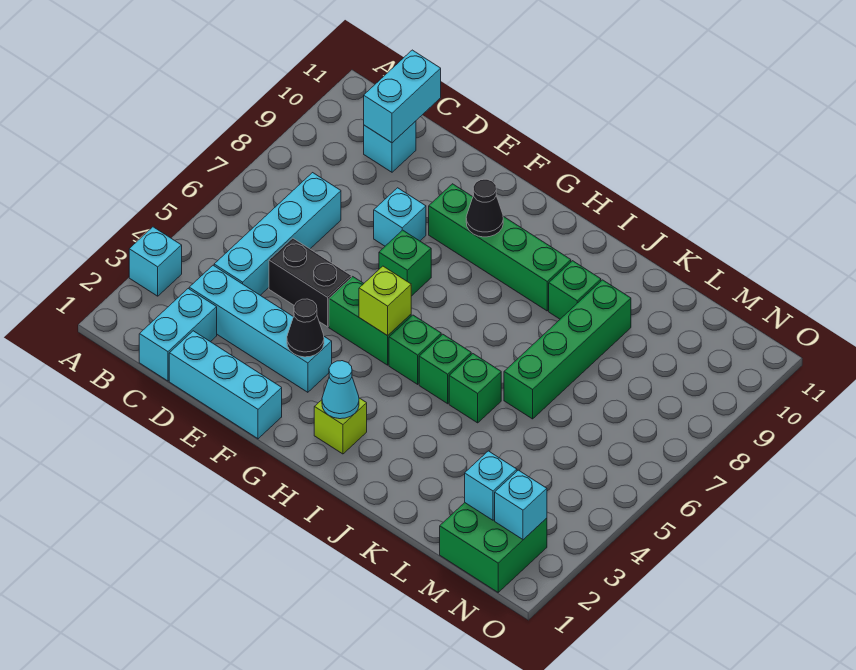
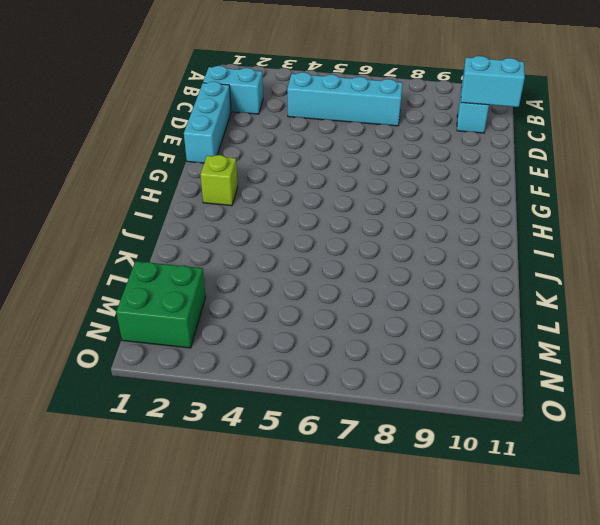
none -> cyan 1x1 brick [129,227,182,296]
none -> cyan 1x4 brick [189,265,332,392]
none -> black 1x2 brick [269,238,351,327]

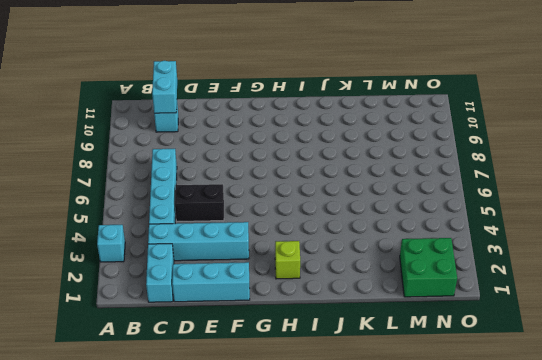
none -> cyan 1x1 brick [374,188,426,246]
none -> green 1x2 brick [329,277,411,365]
none -> green 1x1 brick [379,230,431,296]

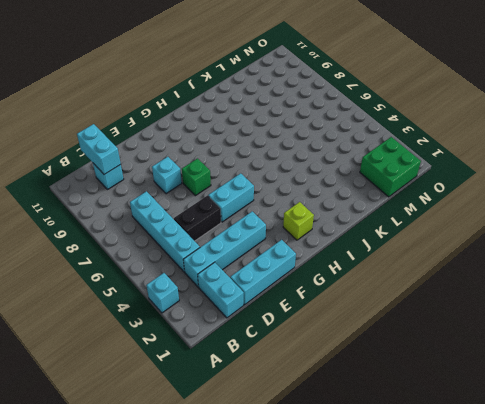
cyan 1x2 brick [208,173,254,222] -> green 1x2 brick [329,277,411,365]
none -> green 1x4 brick [429,184,571,311]
none -> green 1x1 brick [389,315,441,384]
none -> green 1x1 brick [419,334,471,404]

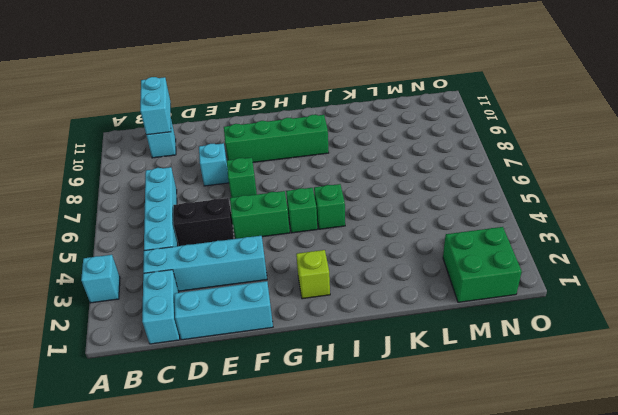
none -> green 1x1 brick [449,354,501,423]
none -> green 1x1 brick [549,261,601,319]
none -> green 1x4 brick [504,280,631,419]

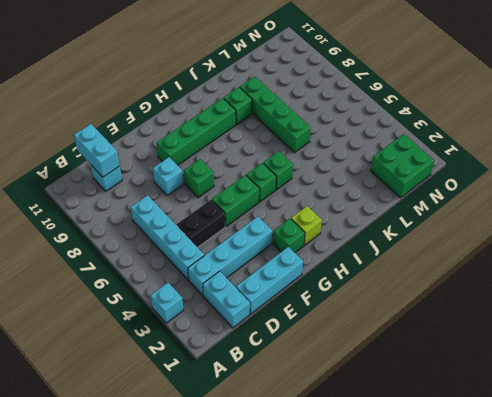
green 1x1 brick [273,219,305,253] -> green 1x1 brick moved to [449,354,501,423]
none -> black 1x1 cone [287,299,324,357]
none -> lime 1x1 brick [359,266,411,336]
none -> black 1x1 cone [466,179,503,237]

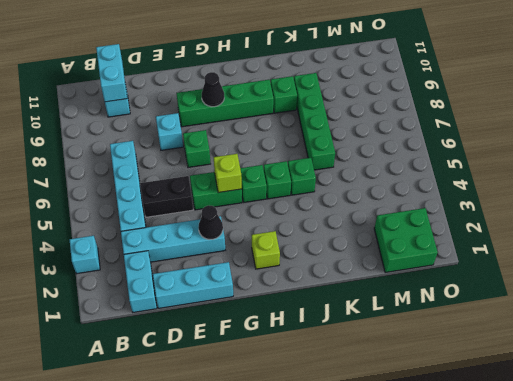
none -> cyan 1x1 cone [322,361,359,419]
none -> cyan 1x1 brick [465,451,517,520]
none -> cyan 1x1 brick [495,470,547,540]

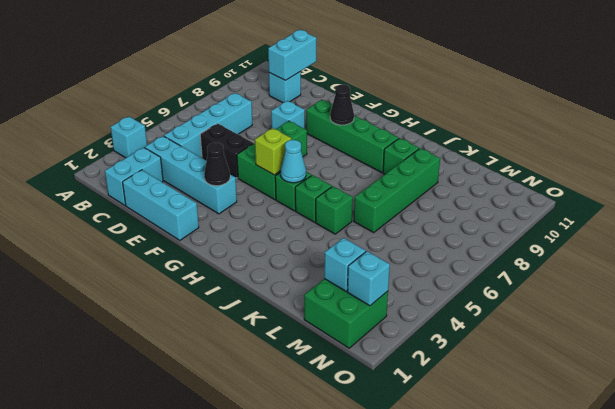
cyan 1x1 cone [281,140,306,183] -> cyan 1x1 cone moved to [322,361,359,419]
none -> lime 1x1 brick [314,398,367,454]

